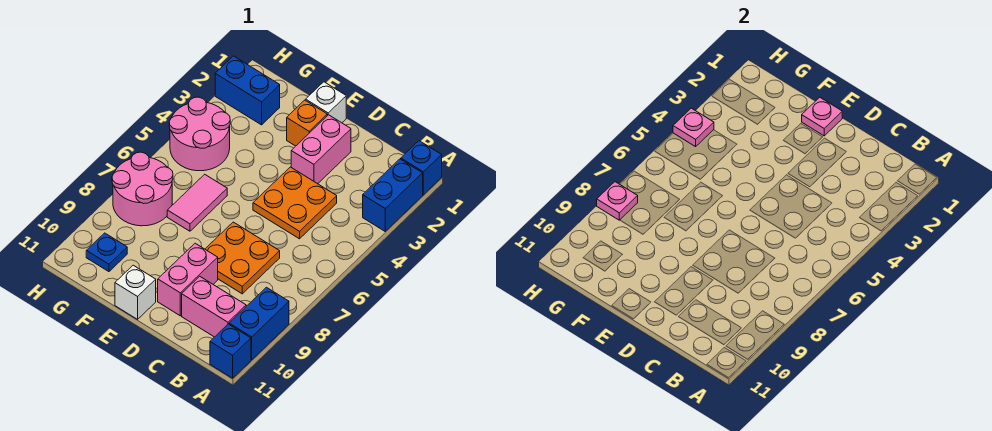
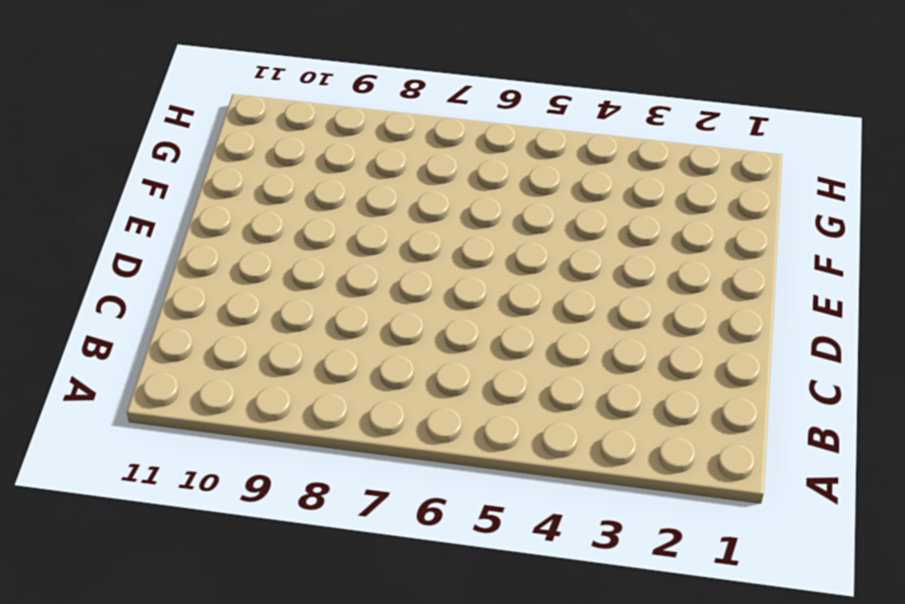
none -> blue 1x1 brick [401,141,442,195]
none -> blue 1x2 brick [363,159,423,231]
none -> blue 1x2 brick [229,287,289,360]

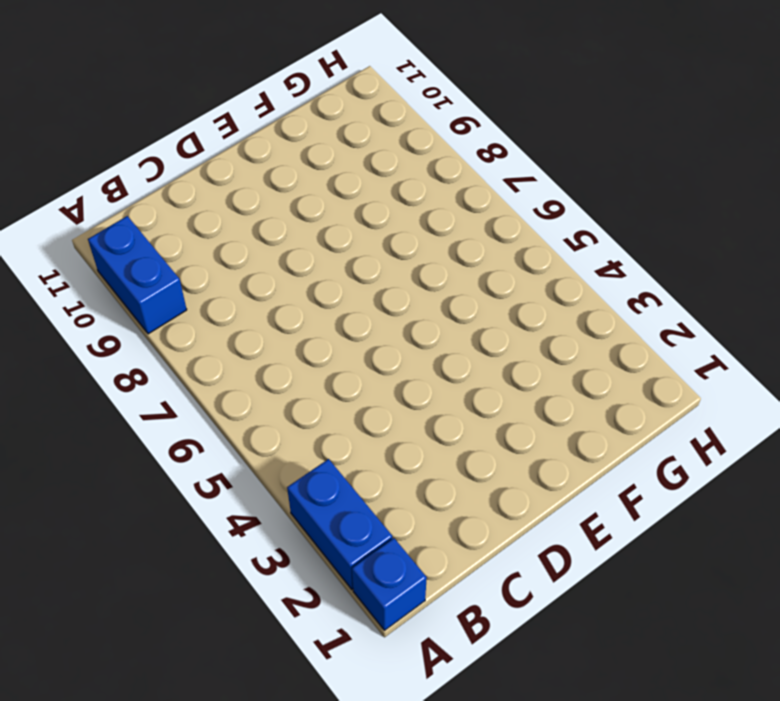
none -> blue 1x1 brick [210,324,251,378]
none -> pink 1x2 brick [182,276,246,337]
none -> orange 2x2 plate [253,167,337,239]

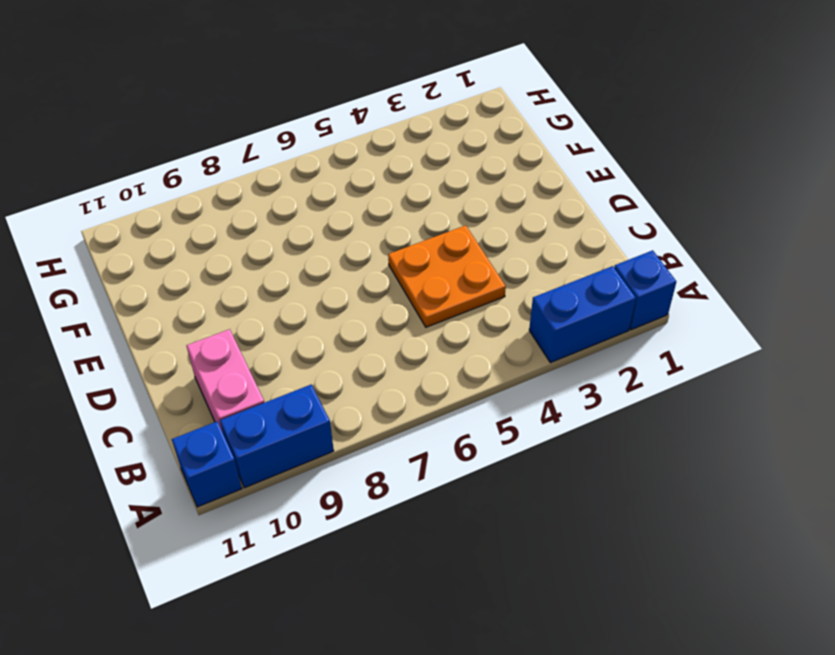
none -> orange 2x2 plate [205,222,280,294]
none -> pink 1x2 brick [291,115,351,184]
none -> pink 1x2 brick [158,243,218,316]

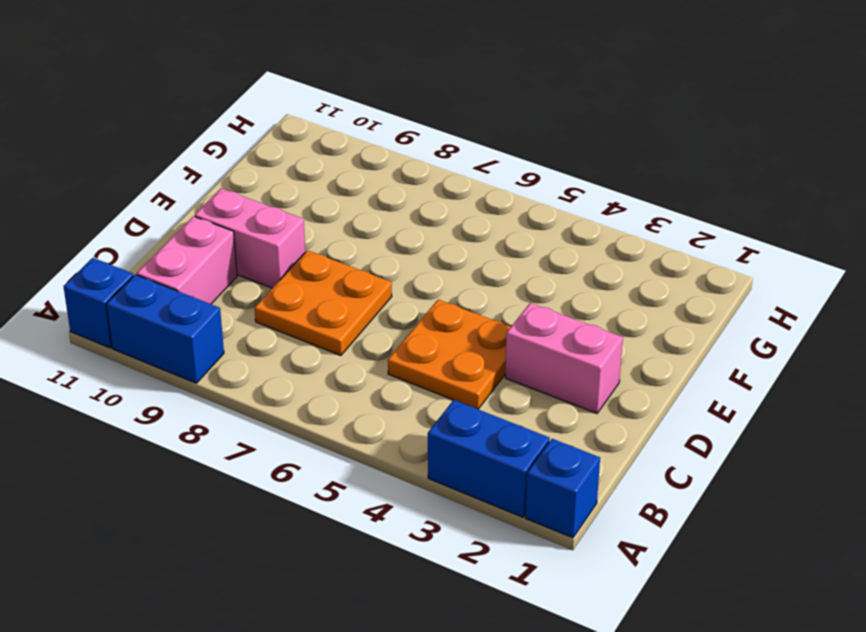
none -> white 1x1 brick [306,82,346,123]
none -> orange 1x1 brick [287,100,327,146]
none -> white 1x1 brick [115,265,156,319]

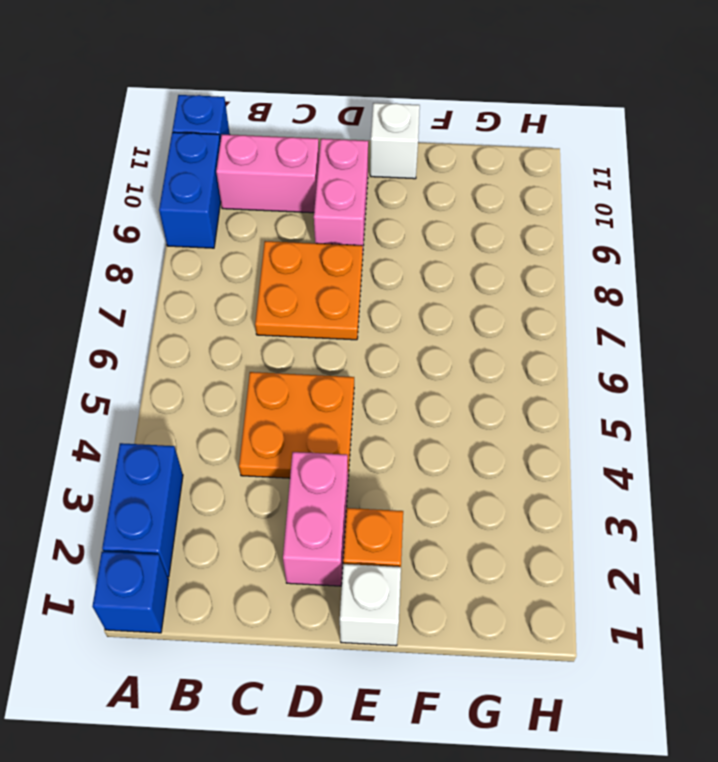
none -> pink 1x2 tile [167,174,227,231]
none -> blue 1x2 brick [215,56,280,125]
none -> pink 2x2 round brick [169,97,230,171]

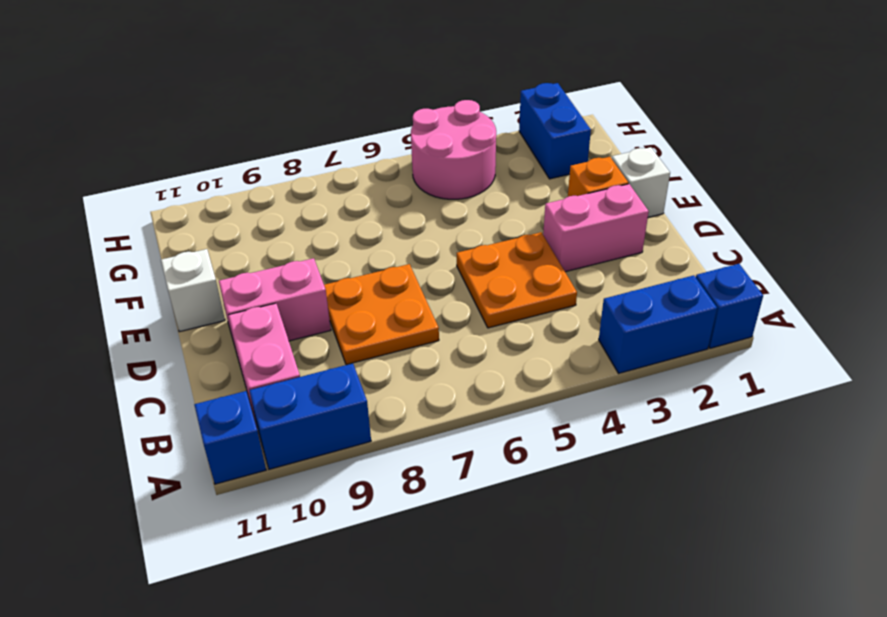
none -> pink 1x2 tile [167,174,227,231]
none -> pink 2x2 round brick [112,152,173,226]
none -> blue 1x1 plate [86,233,127,272]

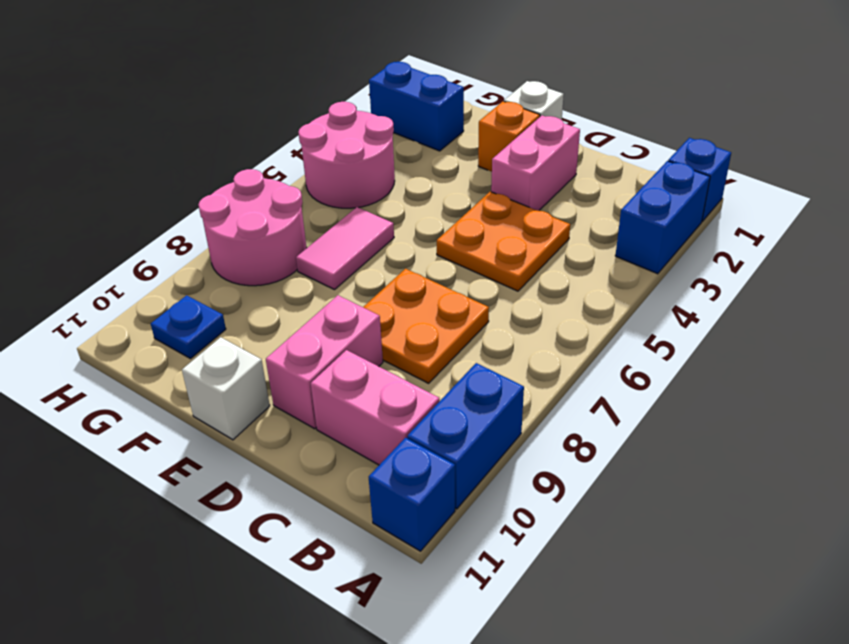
none -> pink 1x1 plate [802,97,842,136]
none -> pink 1x1 plate [673,108,714,147]
none -> pink 1x1 plate [597,182,638,220]

